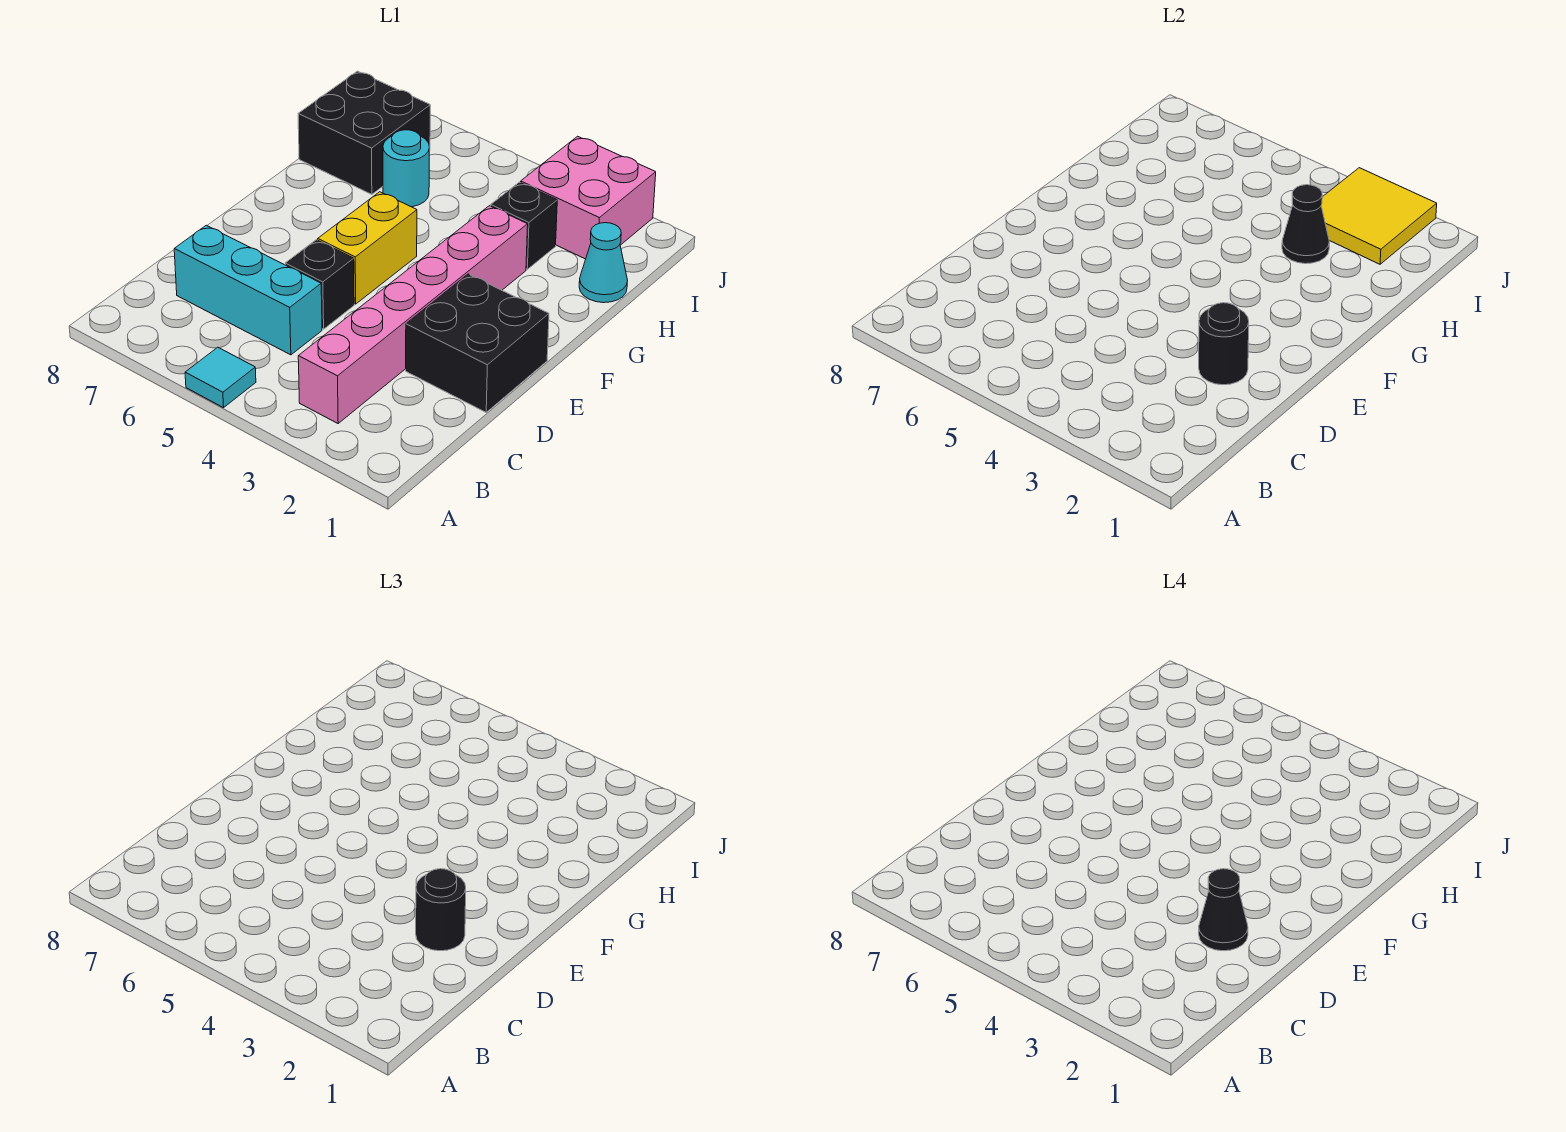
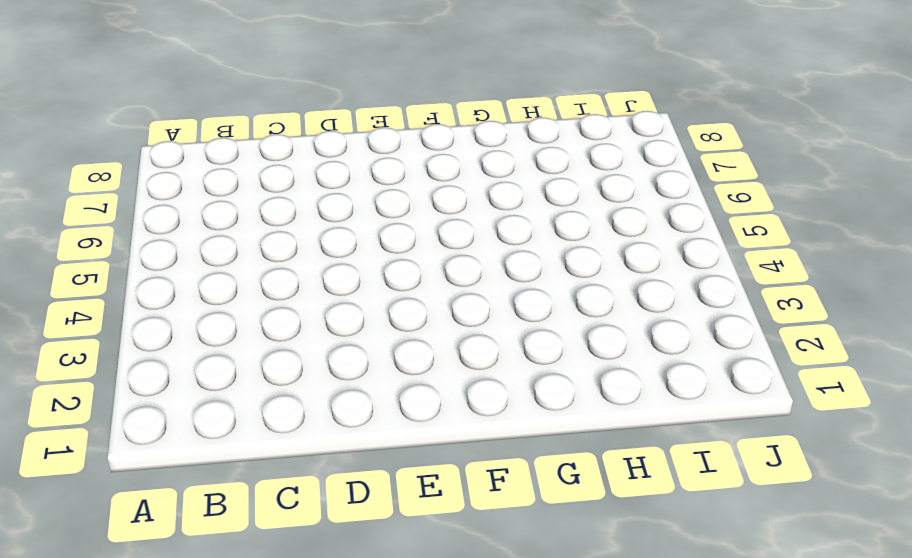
none -> cyan 1x1 tile [185,347,256,408]
none -> pink 1x6 brick [298,206,528,423]
none -> cyan 1x3 brick [174,225,322,355]

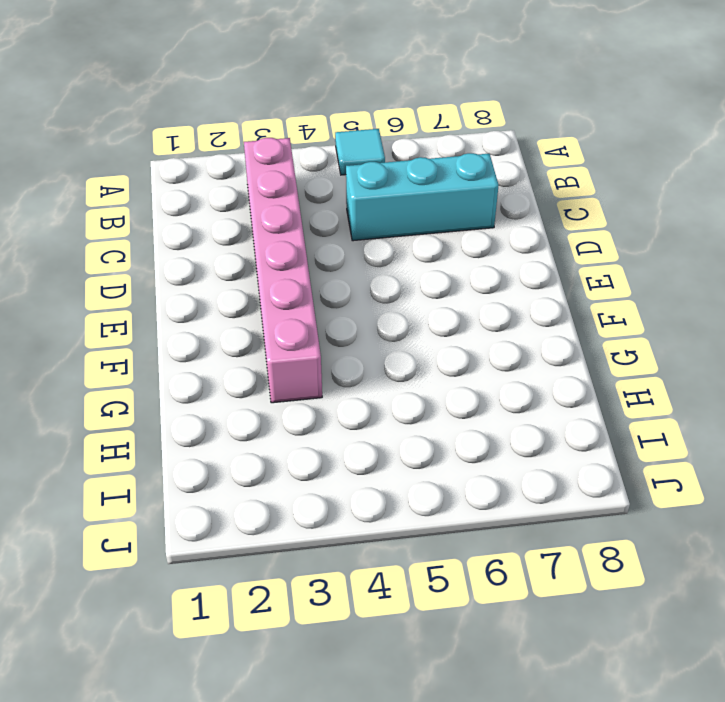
none -> black 2x2 brick [406,274,549,412]
none -> black 1x1 brick [285,240,354,329]
none -> yellow 1x2 brick [318,192,417,304]

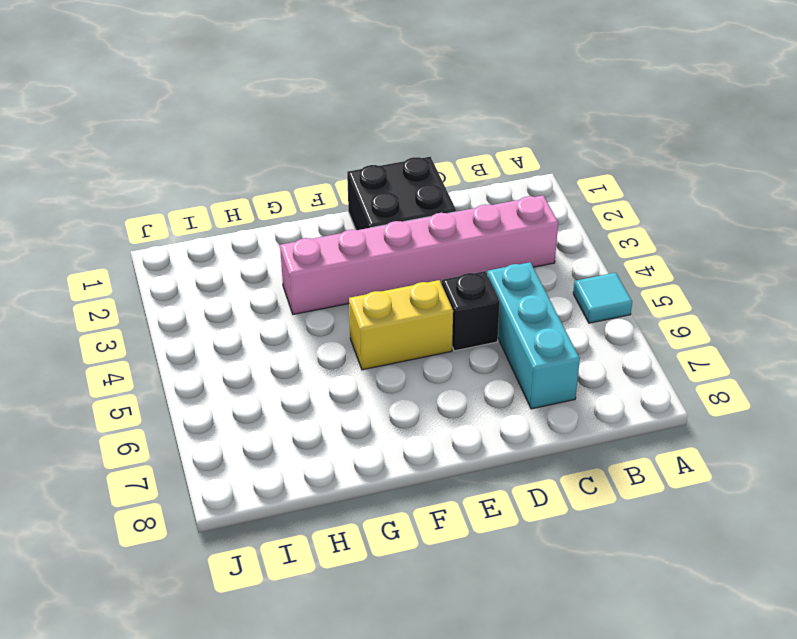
none -> cyan 1x1 cone [579,223,628,303]
none -> black 1x1 brick [491,182,557,269]
none -> cyan 1x1 round brick [383,130,430,207]

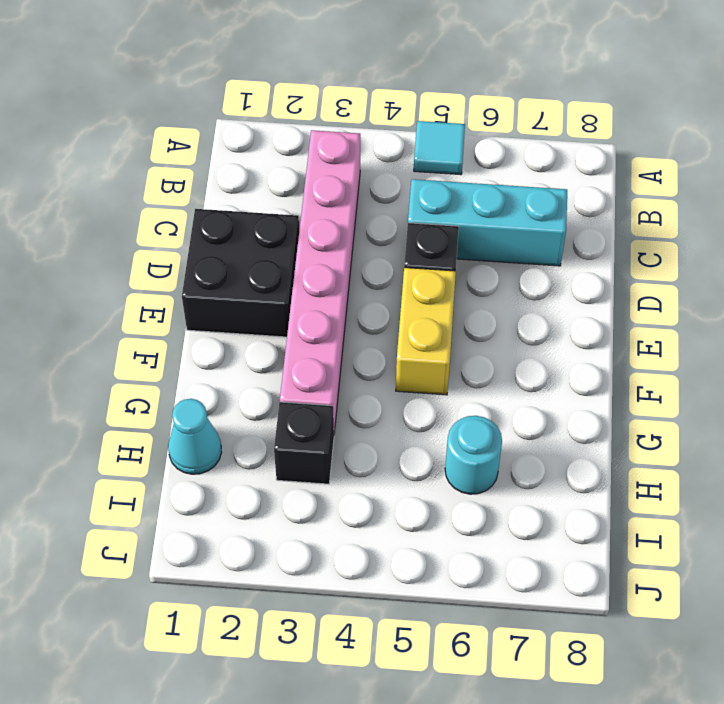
none -> black 2x2 brick [298,71,430,194]
none -> pink 2x2 brick [521,136,656,259]
none -> black 1x1 round brick [1199,303,1249,385]

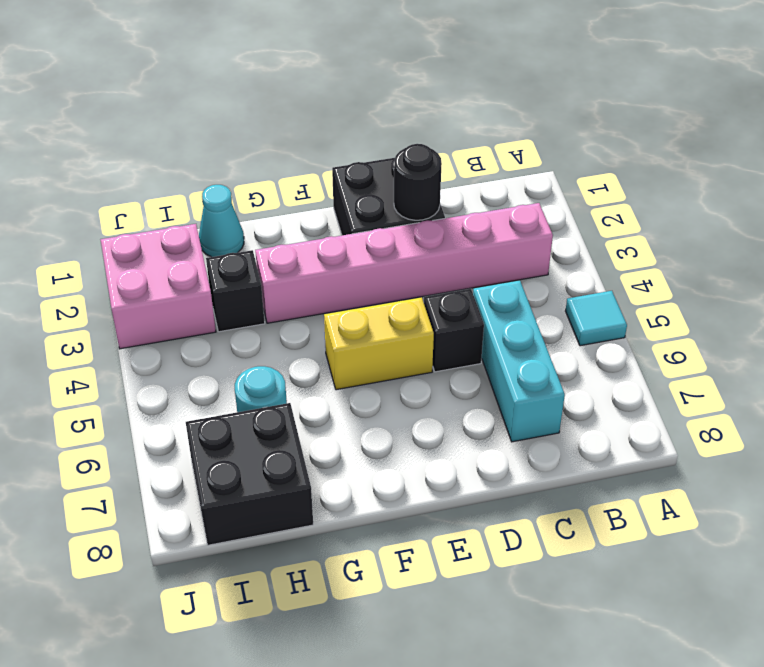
none -> black 1x1 cone [1282,185,1329,264]
none -> yellow 2x2 tile [1321,168,1437,264]
none -> black 1x1 round brick [416,869,466,951]

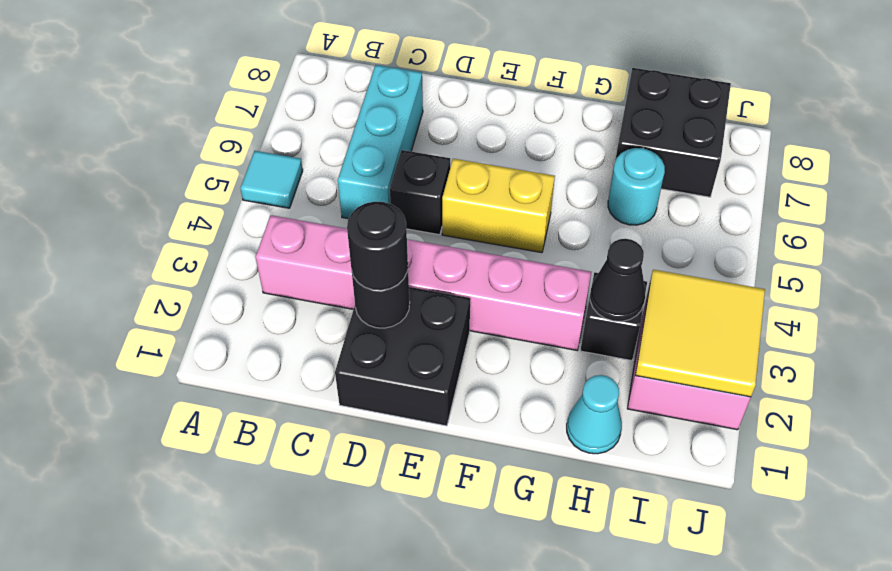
none -> black 1x1 cone [1199,869,1248,951]

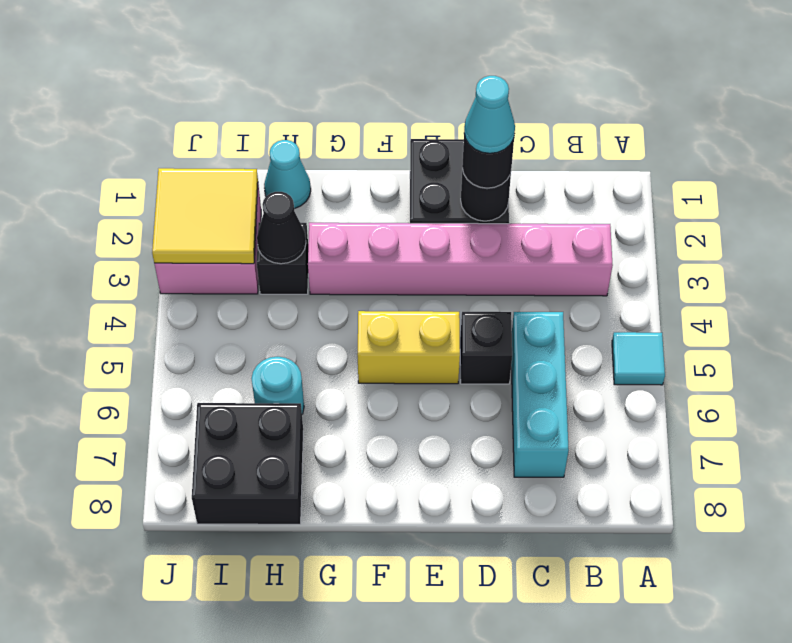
cyan 1x1 cone [464,76,515,153] -> black 1x1 cone [1199,869,1248,951]

